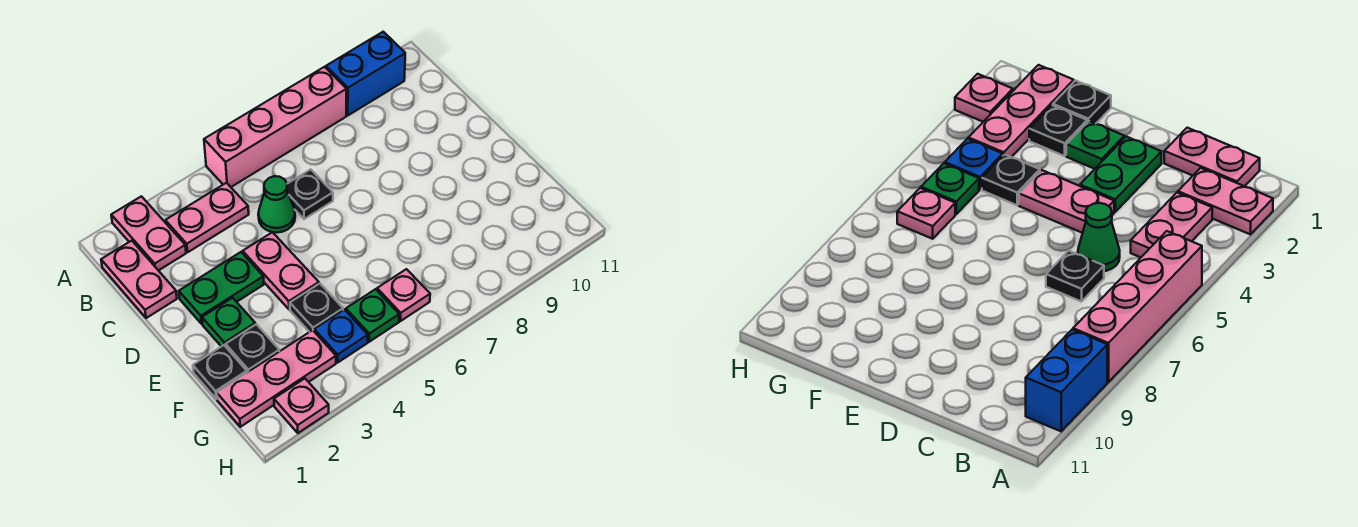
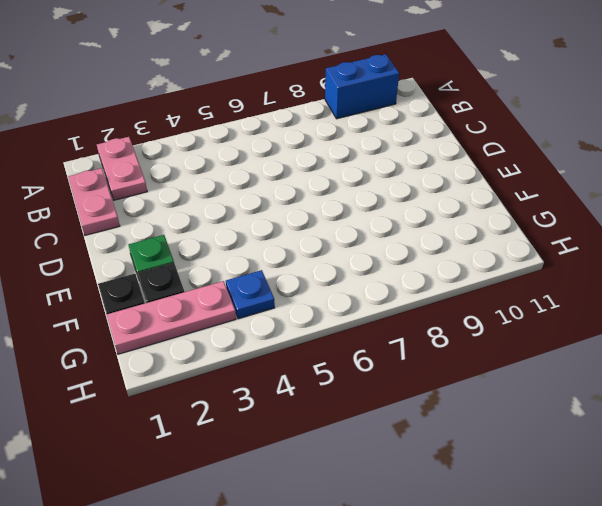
none -> pink 1x4 brick [204,67,346,187]
none -> pink 1x2 plate [165,183,249,252]
none -> green 1x1 cone [258,176,295,233]

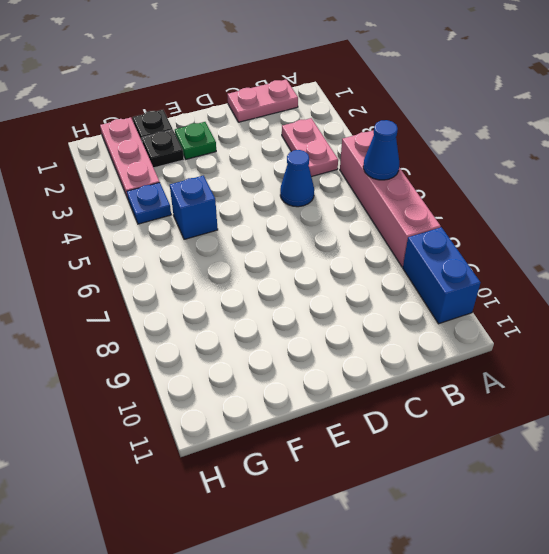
blue 1x1 cone [363,120,399,180] -> none
blue 1x1 cone [280,150,314,207] -> green 1x1 cone [258,176,295,233]
blue 1x1 brick [170,176,218,239] -> none
none -> pink 1x2 plate [111,196,186,271]
none -> black 1x1 plate [287,169,333,219]
none -> green 1x2 plate [179,252,264,324]

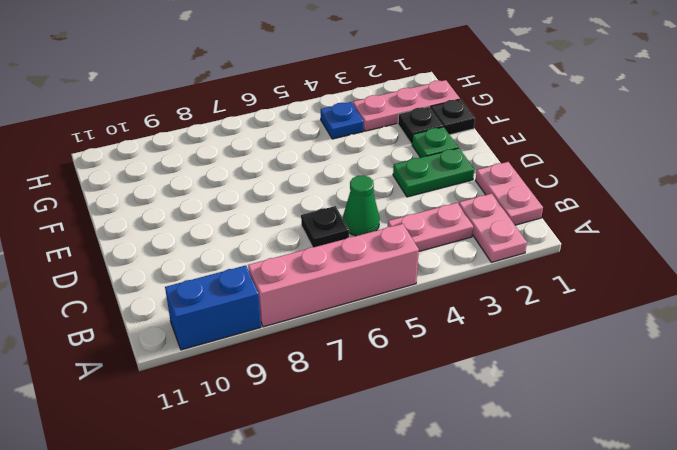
none -> pink 1x2 plate [243,232,319,309]
none -> black 1x1 plate [290,284,343,332]
none -> green 1x1 plate [346,289,399,342]

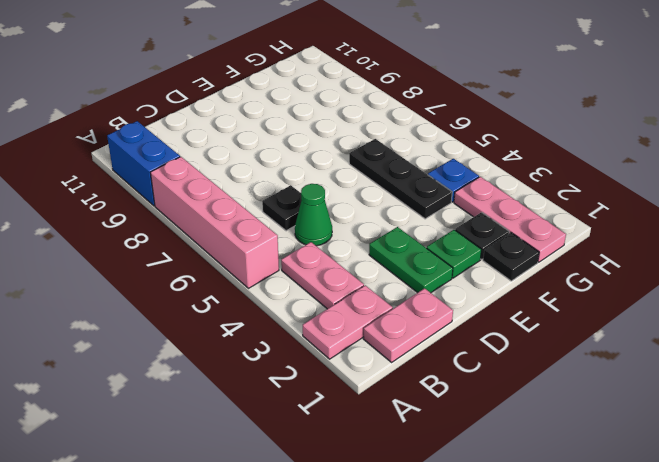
black 1x3 plate [349,139,452,219] -> black 1x1 plate [290,284,343,332]
none -> pink 1x2 plate [243,232,319,309]
none -> green 1x1 plate [346,289,399,342]
none -> pink 1x1 plate [377,269,430,321]

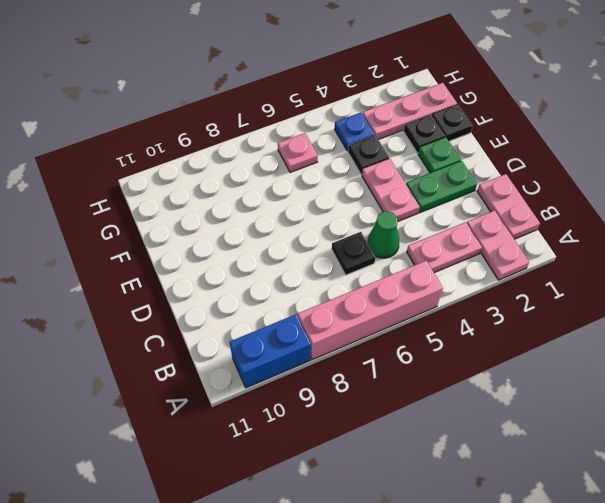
none -> green 1x1 plate [346,289,399,342]
none -> pink 1x1 plate [274,379,329,433]

